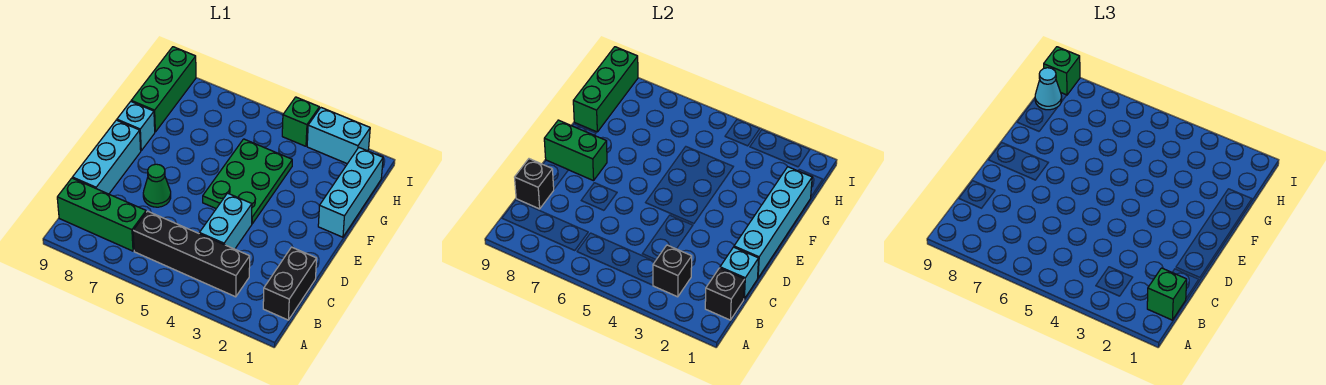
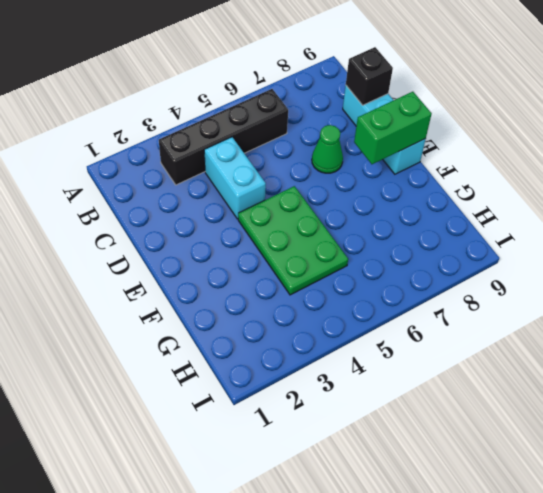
none -> black 1x2 brick [263,247,317,320]
none -> green 1x3 brick [57,178,146,251]
none -> cyan 1x3 brick [318,148,383,237]

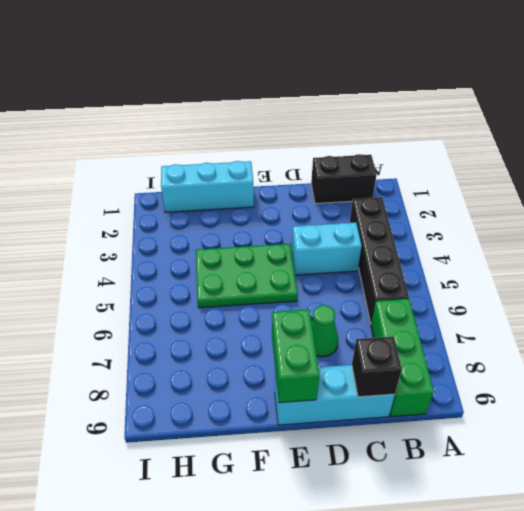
none -> cyan 1x1 brick [117,102,155,151]
none -> green 1x3 brick [131,47,196,132]
none -> cyan 1x2 brick [307,108,370,164]

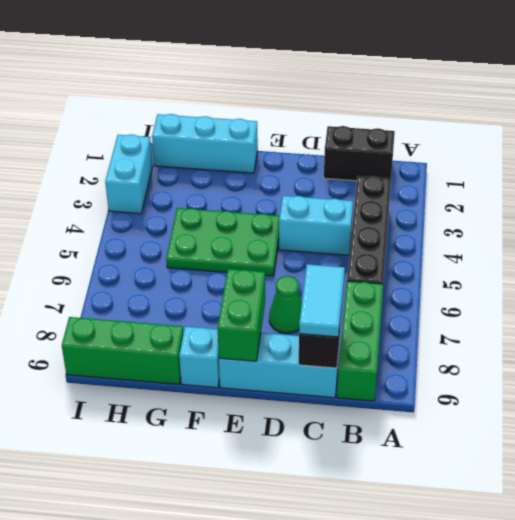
cyan 1x2 tile [299,264,345,337] -> none
none -> green 1x1 brick [282,97,319,146]
none -> black 1x1 brick [705,268,745,320]
none -> black 1x1 brick [653,245,692,297]

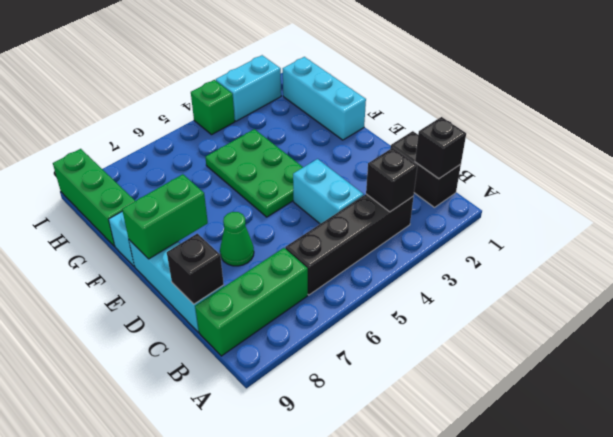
none -> cyan 1x1 brick [720,247,759,299]
none -> cyan 1x4 brick [734,167,812,278]
none -> green 1x3 brick [573,47,638,132]

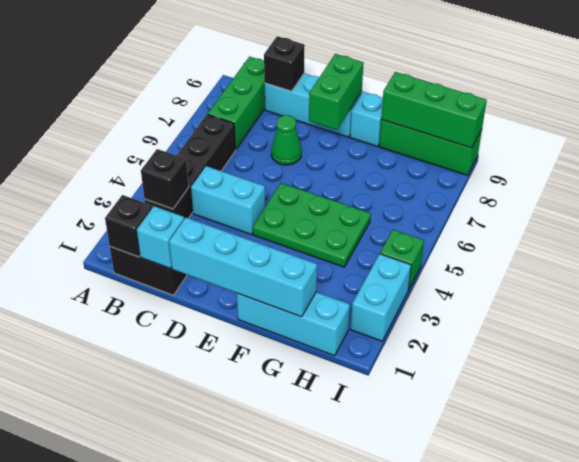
none -> green 1x1 brick [1147,268,1187,320]
none -> cyan 1x1 cone [1035,68,1062,110]
none -> green 1x1 brick [1044,47,1080,95]

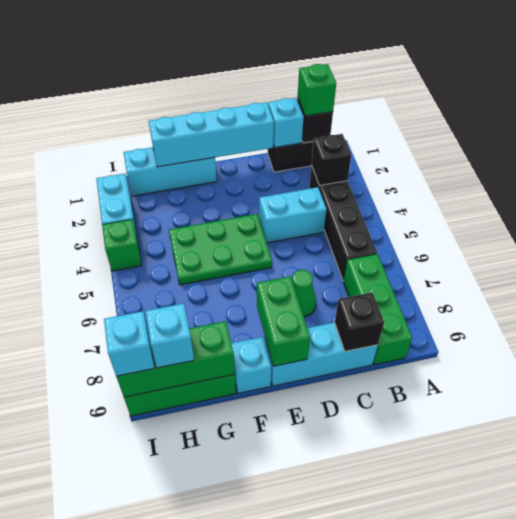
cyan 1x1 brick [145,304,194,368] -> cyan 1x1 cone [1035,68,1062,110]
cyan 1x1 brick [104,311,154,376] -> green 1x1 brick [1044,47,1080,95]

